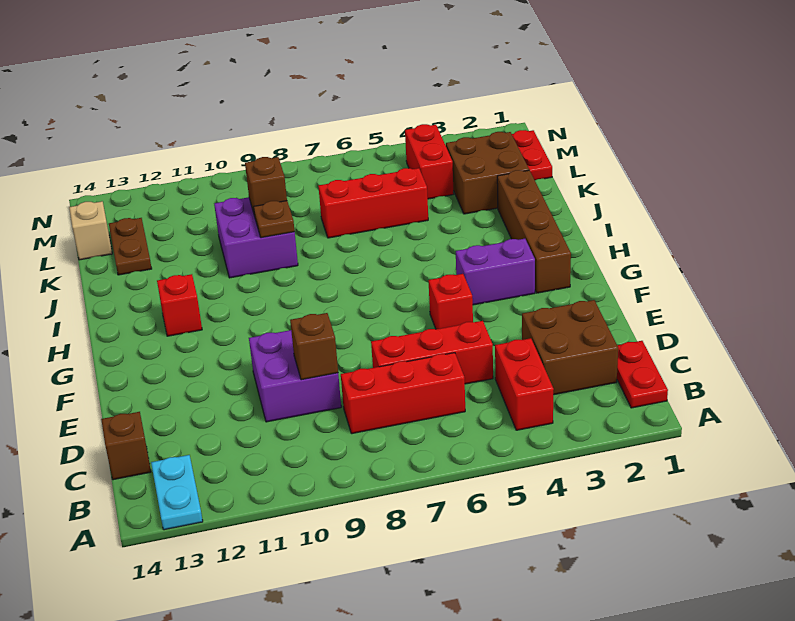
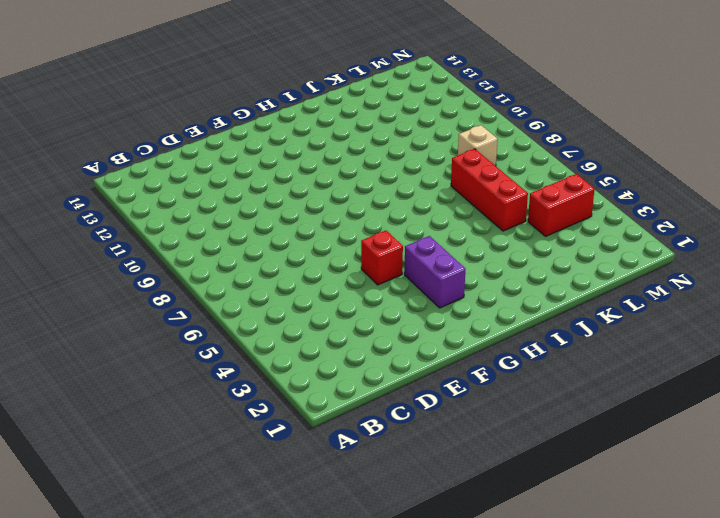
tan 1x1 brick [458,125,498,166] -> tan 1x1 brick moved to [69,201,112,260]
none -> cyan 1x2 plate [151,455,203,530]
none -> red 1x2 plate [617,341,668,408]
none -> red 1x2 brick [495,338,554,430]

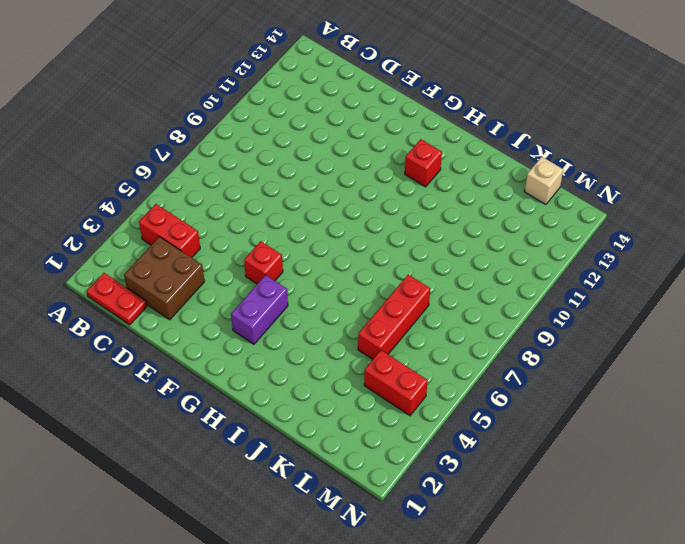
none -> cyan 1x2 plate [151,455,203,530]
none -> red 1x3 brick [341,353,465,434]
none -> brown 1x1 brick [101,412,151,480]

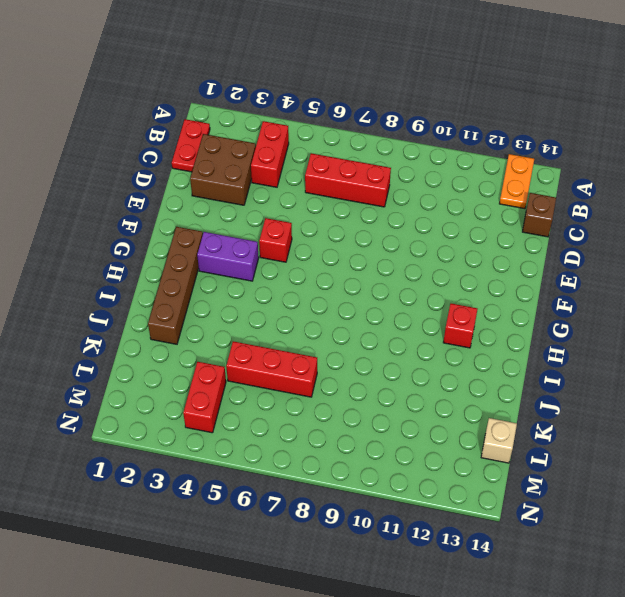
orange 1x2 plate [499,154,534,209] -> cyan 1x2 plate [151,455,203,530]
none -> red 1x3 brick [371,321,493,384]
none -> purple 2x2 brick [249,330,341,422]
none -> purple 2x2 brick [214,197,298,278]

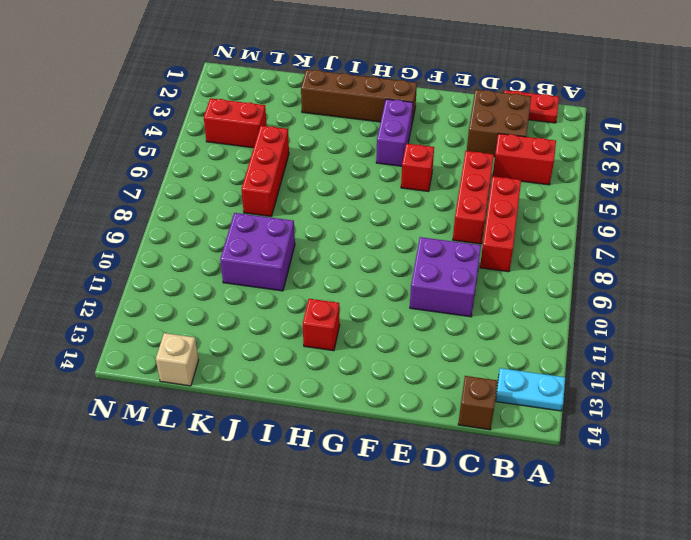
none -> brown 2x2 brick [446,132,529,214]
none -> brown 1x2 plate [109,218,152,275]
none -> red 1x2 plate [512,130,552,180]

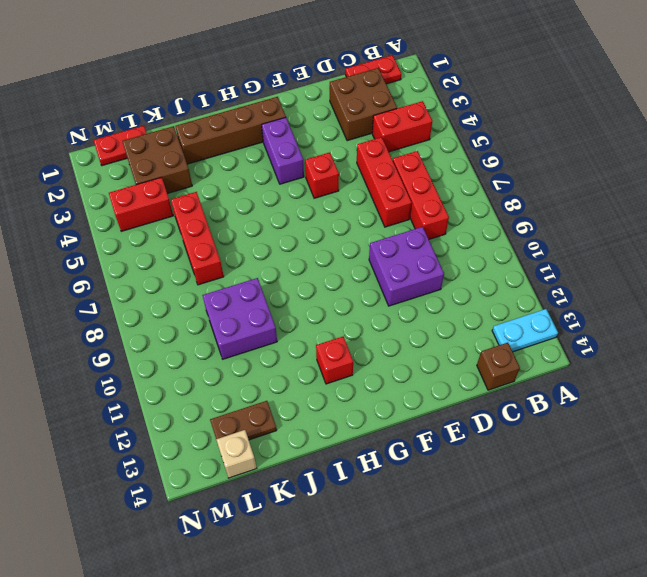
none -> brown 1x1 brick [290,313,338,380]
none -> brown 1x1 plate [254,201,295,238]
none -> brown 1x1 brick [245,157,287,216]

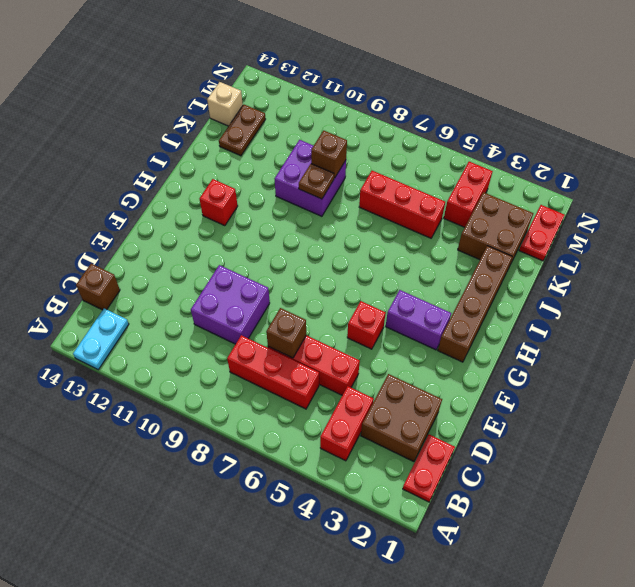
brown 1x1 brick [266,308,306,358] -> brown 1x1 brick moved to [290,313,338,380]

